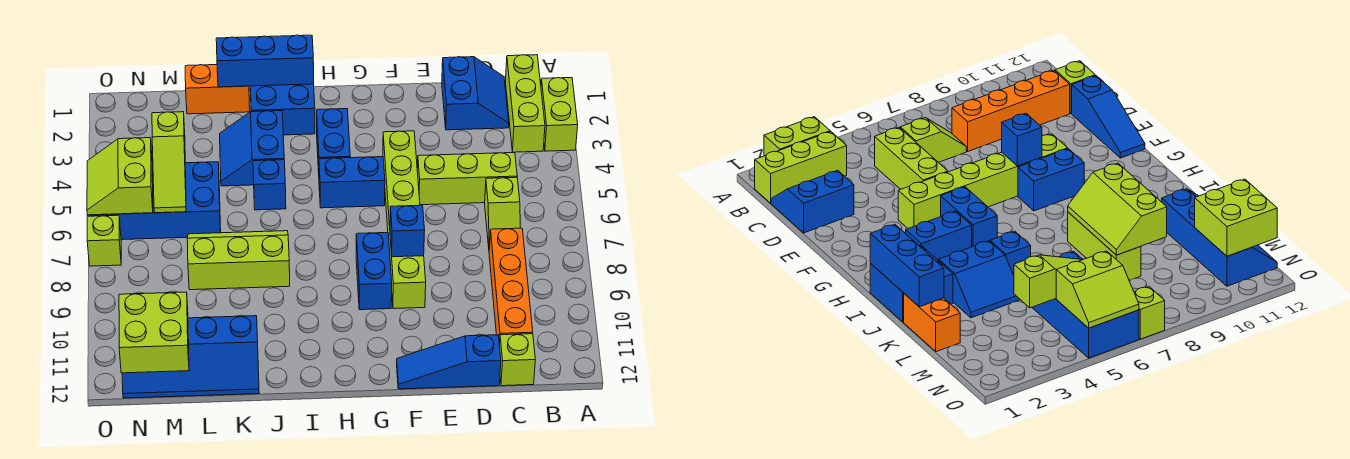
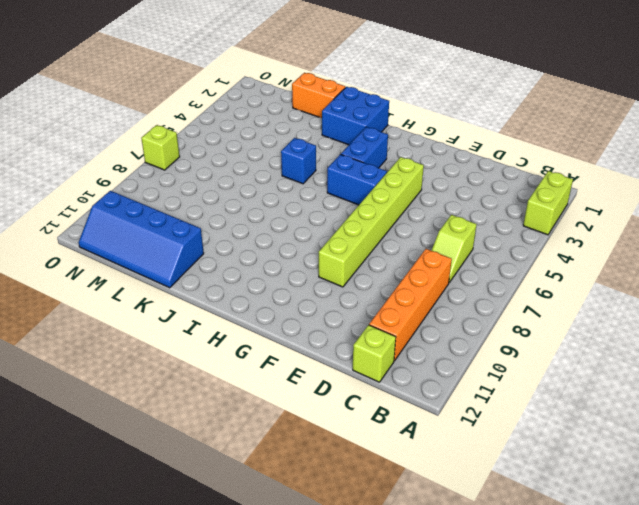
none -> lime 1x3 brick [505,55,545,152]
none -> blue 2x2 slope [442,57,509,130]
none -> lime 1x3 brick [417,152,517,205]

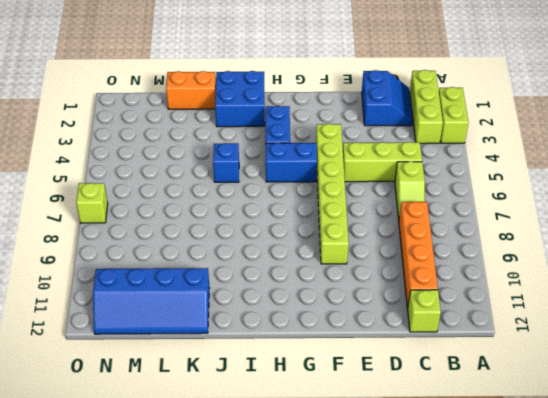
none -> blue 1x3 slope [397,335,501,389]
none -> blue 1x2 brick [356,233,392,310]
none -> blue 2x2 slope [220,111,284,186]

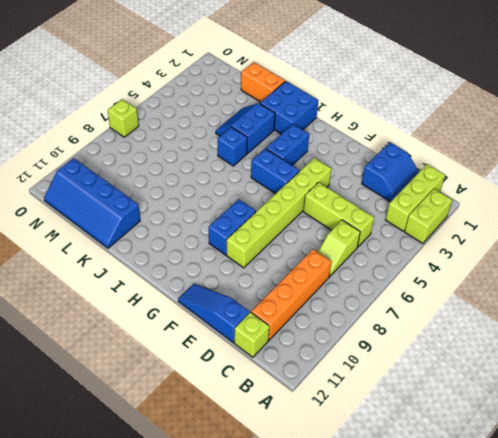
none -> lime 1x3 brick [1068,212,1141,281]
none -> blue 2x4 brick [87,162,221,240]
none -> blue 1x1 brick [390,205,425,257]

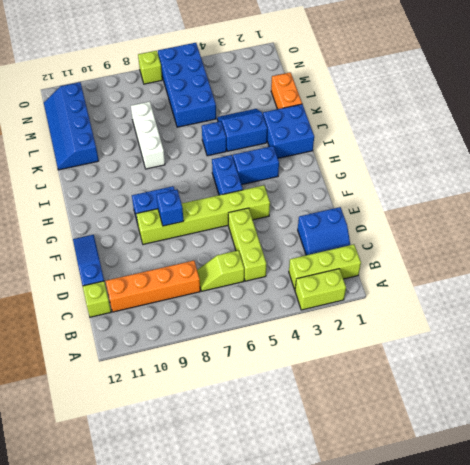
white 1x3 brick [131,102,165,169] -> lime 1x3 brick [1068,212,1141,281]
none -> blue 1x3 brick [216,35,314,87]
none -> lime 2x3 slope [187,231,290,290]
none -> lime 1x3 slope [152,112,186,213]

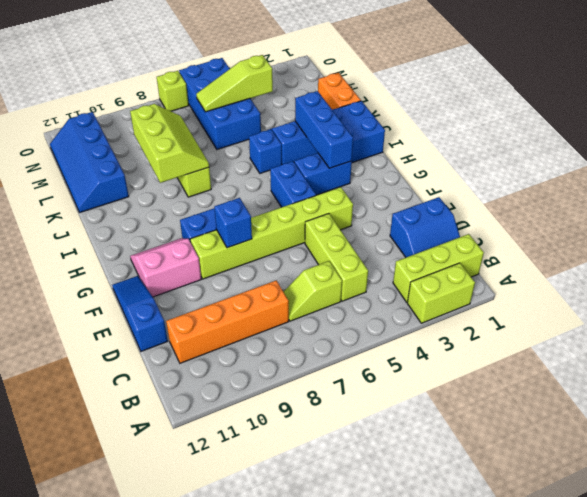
pink 2x2 slope [130,238,201,297] -> none
blue 1x3 brick [295,91,353,168] -> blue 1x3 brick moved to [216,35,314,87]
none -> lime 1x1 brick [499,334,535,386]
none -> lime 2x2 brick [119,292,189,373]
none -> lime 2x2 slope [87,138,153,215]

